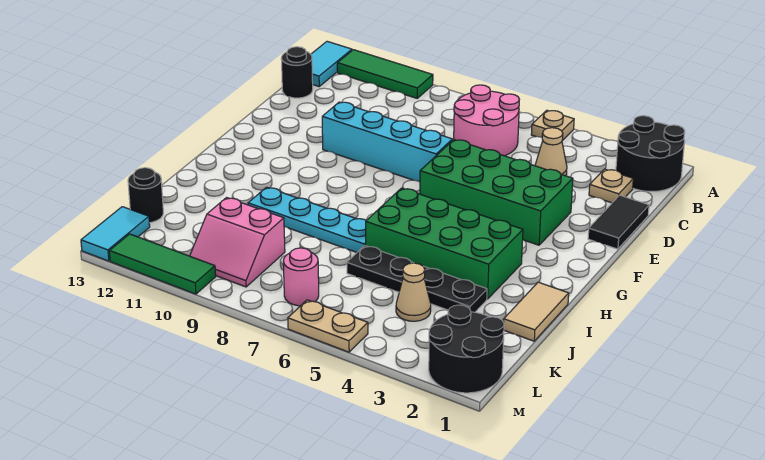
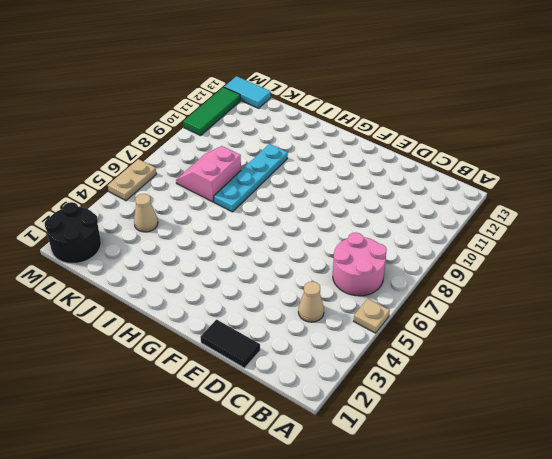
pink 2x2 slope [176,146,241,202] -> pink 2x2 slope moved to [190,198,285,287]
none -> black 2x2 round brick [616,116,685,191]
none -> green 1x3 tile [337,50,433,98]
none -> cyan 1x2 tile [311,41,352,87]

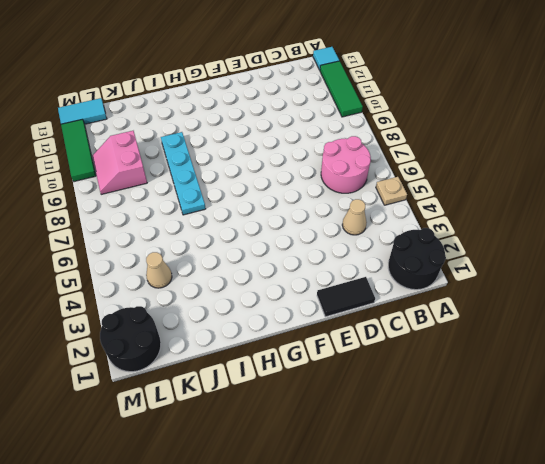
cyan 1x1 tile [313,47,339,70] -> cyan 1x2 tile [311,41,352,87]
none -> tan 1x1 plate [589,169,633,203]
none -> black 1x1 round brick [281,47,313,98]
none -> green 2x4 brick [420,140,573,245]

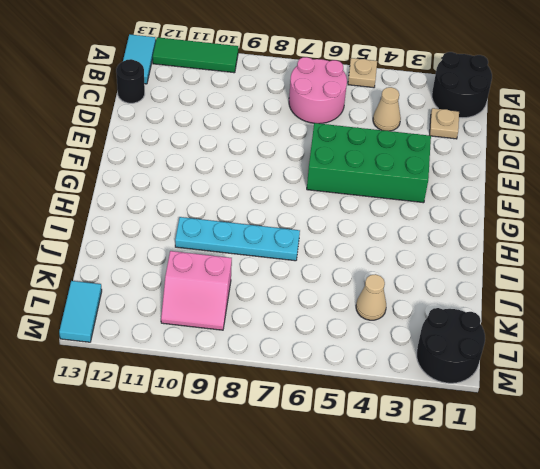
none -> black 1x2 tile [588,195,649,249]
none -> cyan 1x4 brick [322,102,452,182]
none -> green 2x4 brick [366,188,523,299]

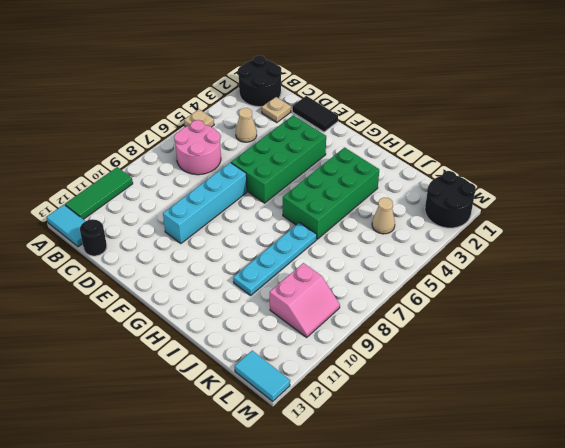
none -> tan 1x2 tile [504,282,569,341]
none -> black 1x4 plate [347,246,487,312]
none -> black 1x1 round brick [128,168,163,223]

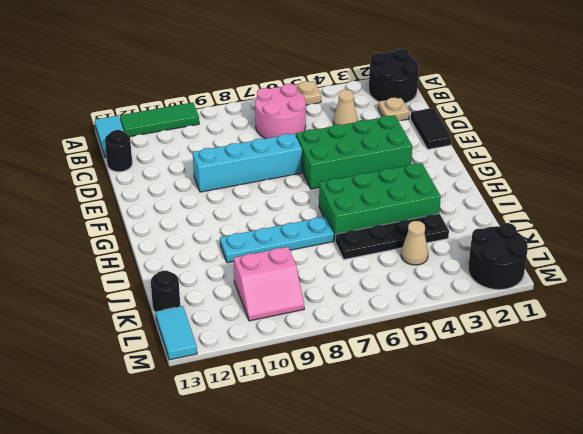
none -> tan 1x2 tile [504,282,569,341]
none -> pink 1x1 round brick [283,248,319,306]
none -> tan 1x2 plate [288,300,368,352]

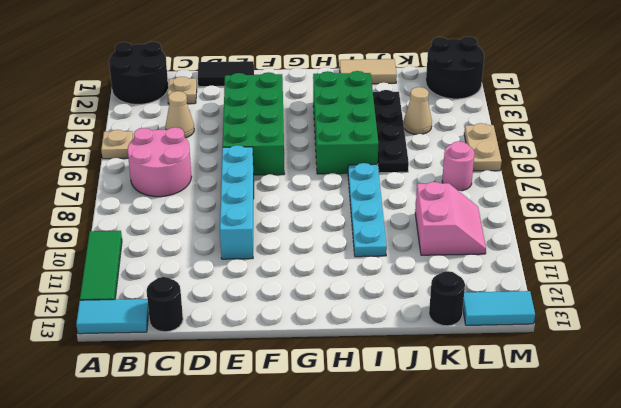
none -> green 1x3 tile [109,234,216,294]

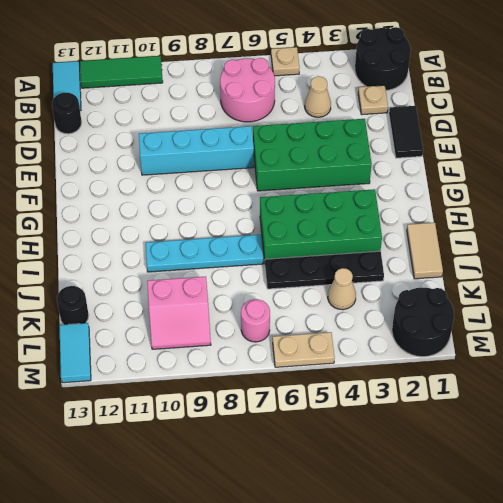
none -> green 1x3 tile [109,234,216,294]

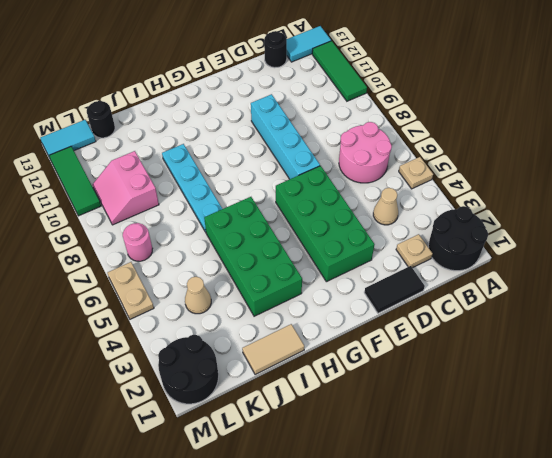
none -> black 1x4 plate [347,246,487,312]

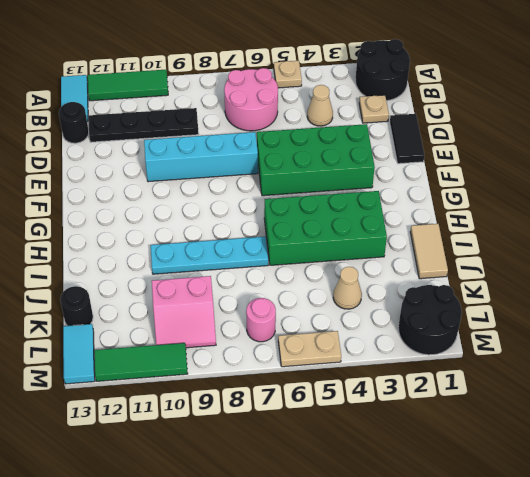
black 1x4 plate [89,108,199,142] -> black 1x4 plate moved to [347,246,487,312]

